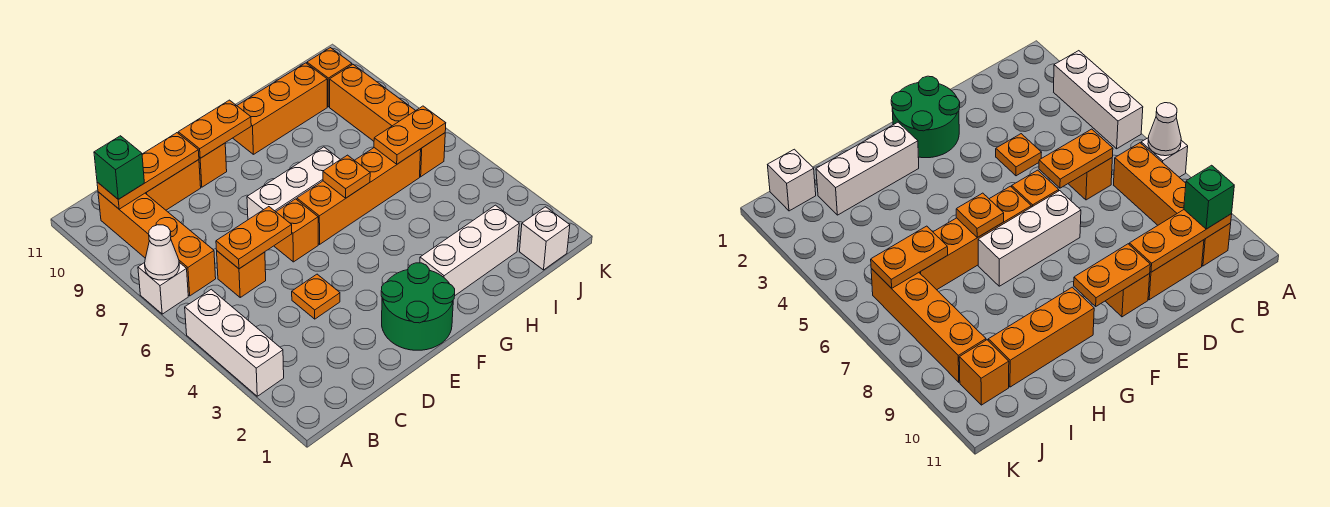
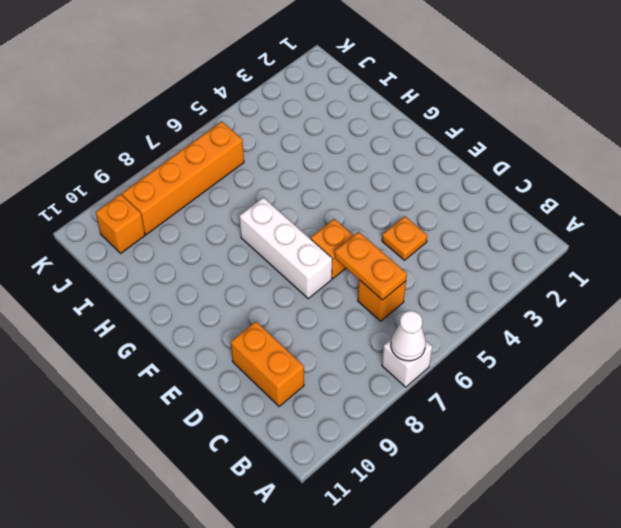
none -> white 1x3 brick [185,289,284,396]
none -> orange 1x4 brick [98,192,216,296]
none -> green 2x2 round brick [381,263,455,350]

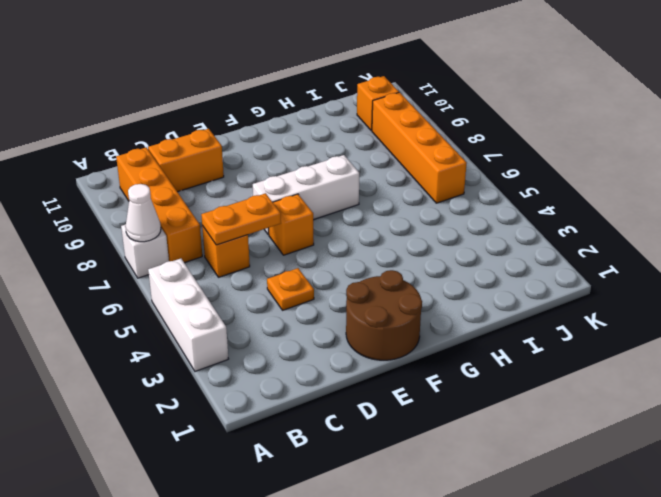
brown 2x2 round brick [346,270,422,360] -> green 2x2 round brick [381,263,455,350]
none -> orange 1x1 brick [199,143,227,187]
none -> orange 1x4 brick [297,148,421,244]
none -> white 1x3 brick [420,205,519,295]

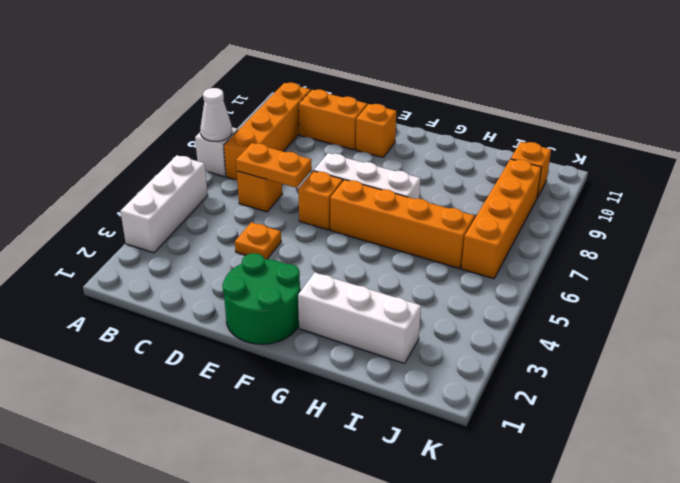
none -> orange 1x3 brick [233,63,327,154]
none -> white 1x1 brick [520,207,570,270]
none -> orange 1x3 plate [97,133,199,209]

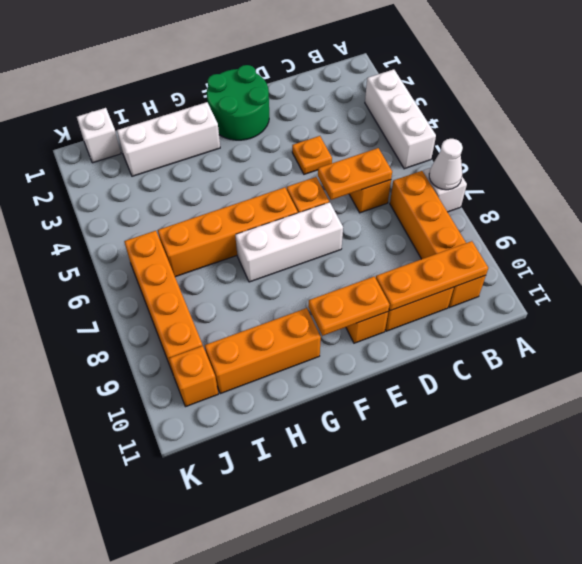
none -> orange 1x1 plate [323,155,370,198]
none -> orange 1x2 plate [374,106,446,164]
none -> green 1x1 brick [94,136,144,199]

